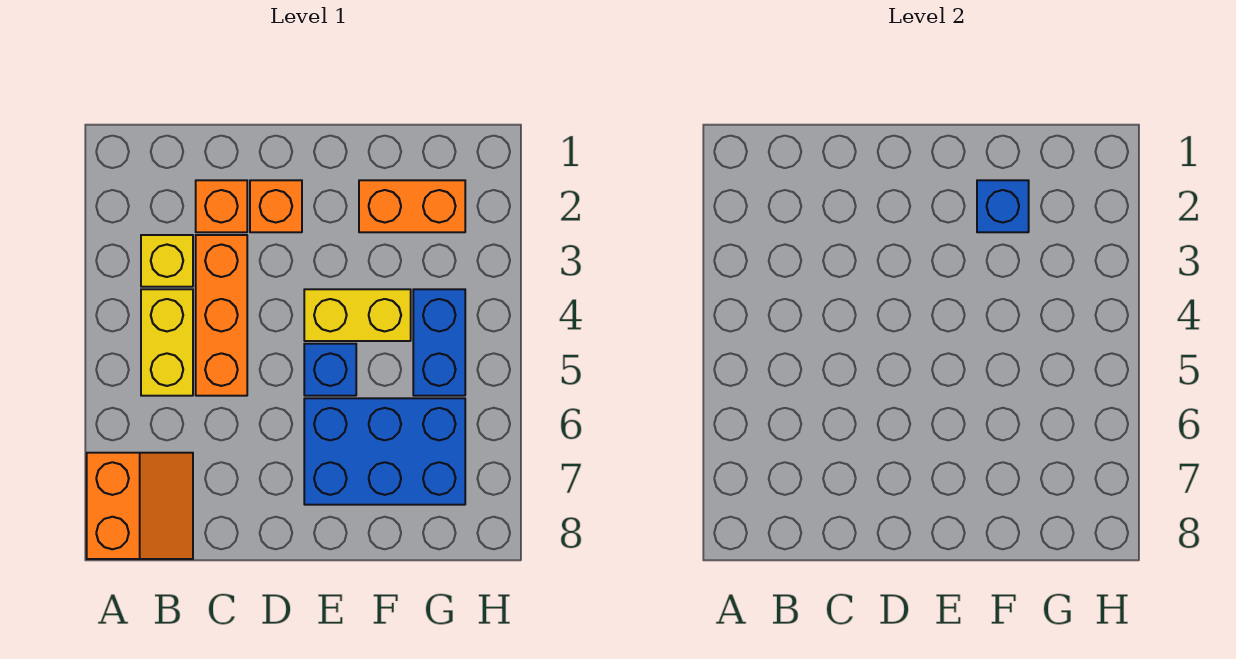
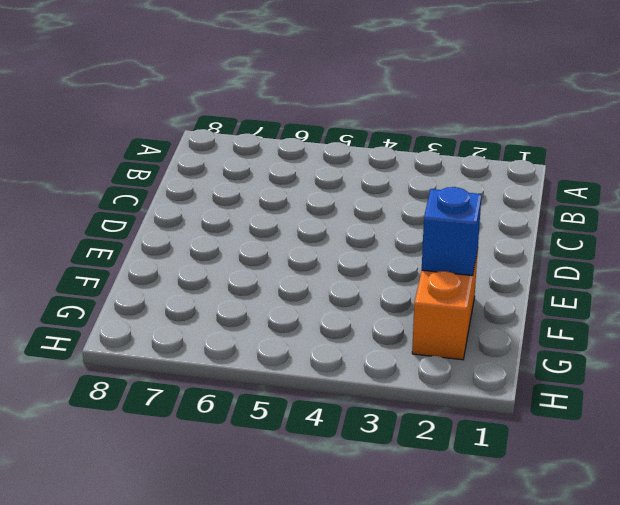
none -> orange 2x2 slope [87,453,193,559]
none -> yellow 1x1 brick [141,235,193,287]
none -> yellow 1x2 brick [141,289,193,396]

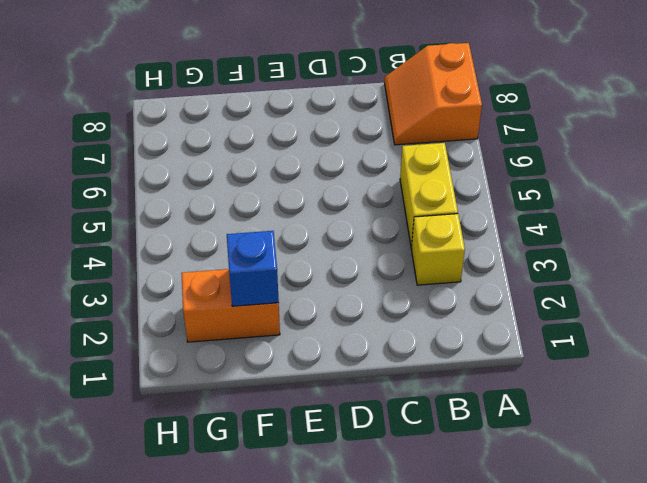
none -> orange 1x1 brick [196,180,247,232]
none -> orange 1x3 brick [196,235,247,396]
none -> orange 1x1 brick [250,180,302,232]

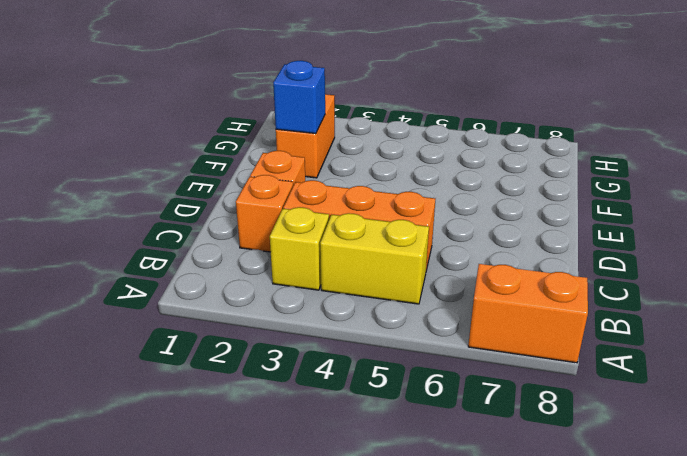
none -> yellow 1x2 brick [304,289,411,341]
none -> blue 1x1 brick [304,344,356,396]
none -> blue 2x3 brick [304,398,465,505]

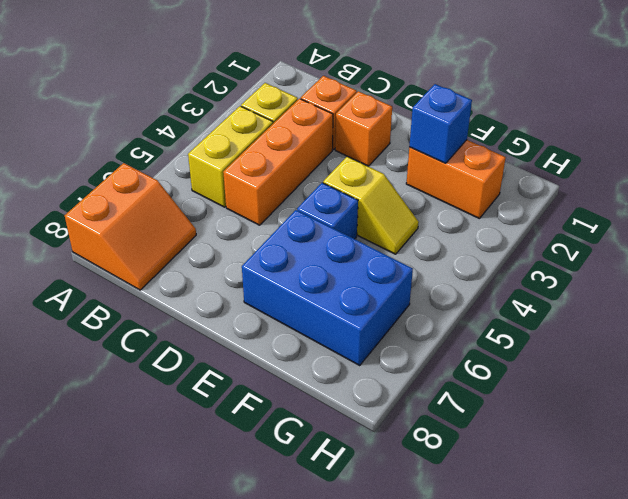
yellow 1x2 slope [323,157,419,254] -> yellow 1x2 brick [304,289,411,341]
none -> blue 1x2 brick [413,289,465,396]

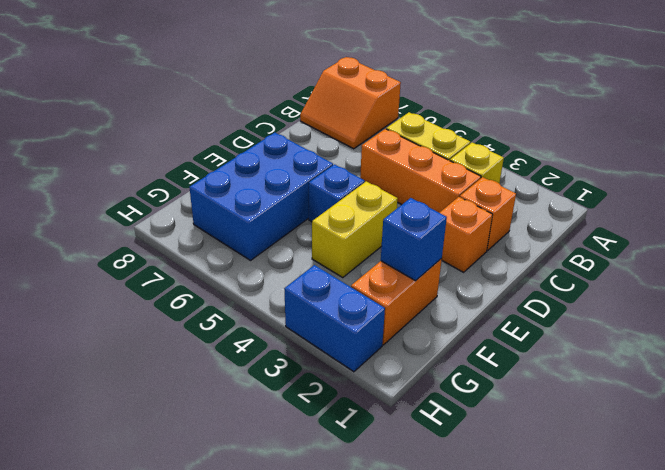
blue 1x2 brick [284,265,385,372] -> blue 1x2 brick moved to [413,289,465,396]

